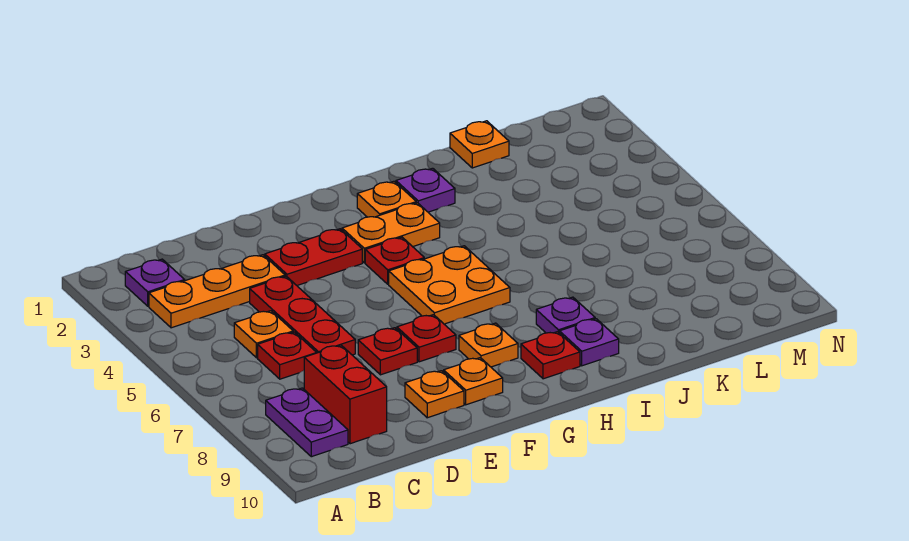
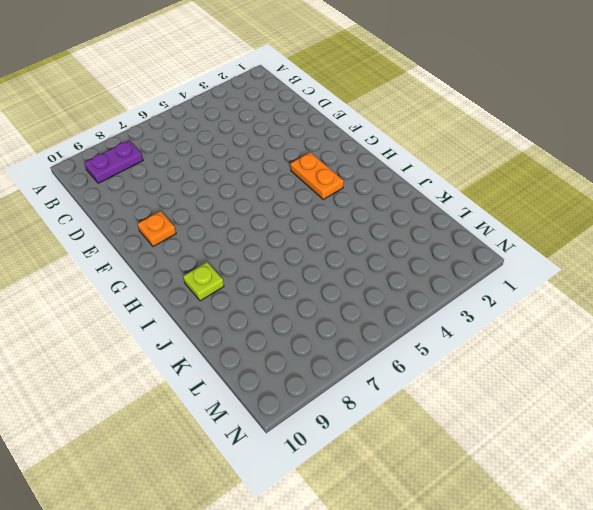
lime 1x1 plate [183,262,224,301] -> purple 1x1 plate [560,319,619,366]
none -> purple 1x1 plate [125,259,185,306]
none -> orange 1x3 plate [149,255,285,328]
none -> orange 1x1 plate [234,311,293,358]

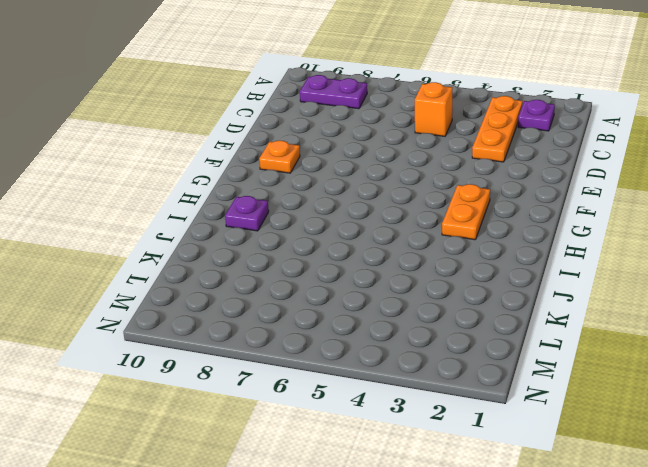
orange 1x1 brick [415,82,452,136] -> orange 1x1 plate [234,311,293,358]
none -> red 1x1 plate [258,332,316,379]
none -> red 1x2 brick [304,345,387,444]
none -> red 1x3 plate [250,276,355,355]

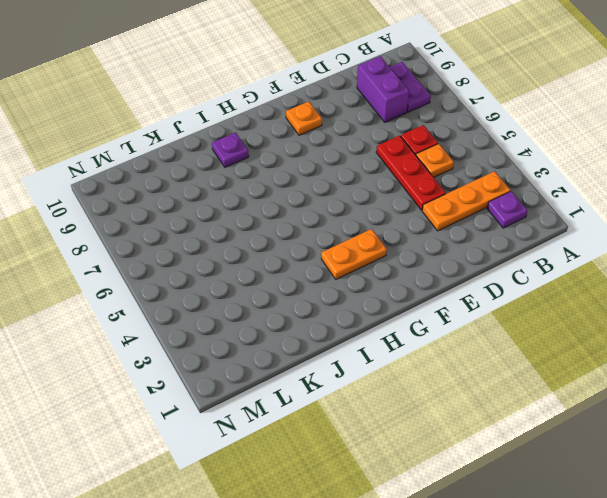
purple 1x2 brick [357,56,409,122] -> red 1x2 brick [304,345,387,444]
none -> red 1x2 plate [265,229,362,285]
none -> red 1x1 plate [358,328,417,375]
none -> orange 1x1 plate [405,371,464,418]

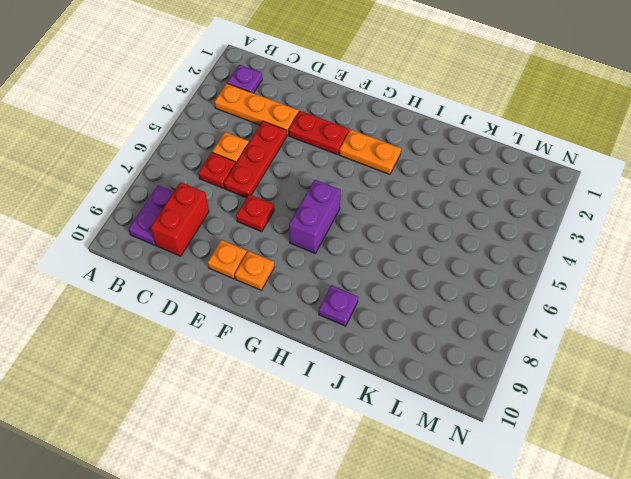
purple 1x2 brick [289,180,341,253] -> orange 2x2 plate [389,246,510,324]
none -> red 1x1 plate [397,315,456,362]
none -> red 1x1 plate [365,237,424,284]
none -> orange 1x1 plate [459,323,518,367]

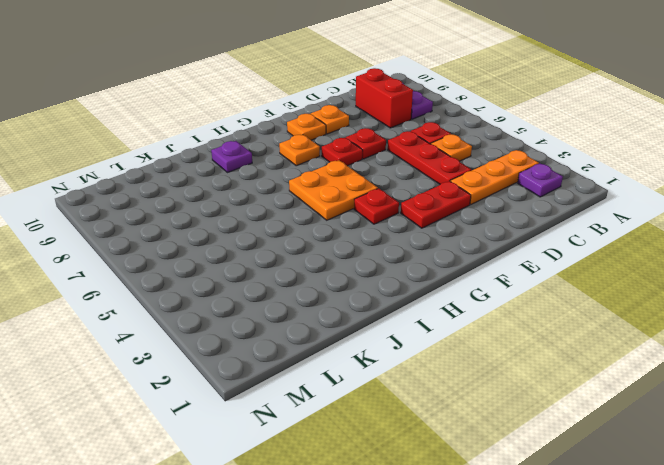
none -> orange 1x2 plate [342,203,440,263]
none -> orange 1x1 plate [357,181,416,217]
none -> red 1x1 plate [521,332,580,379]

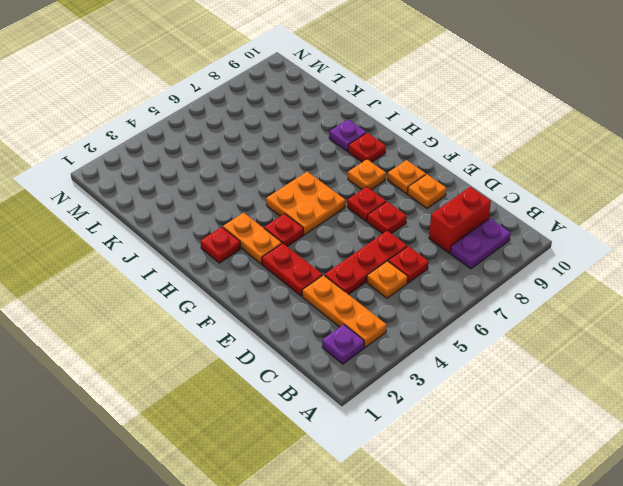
red 1x1 plate [201,227,241,263] -> orange 1x1 plate [357,181,416,217]
none -> purple 1x1 plate [396,168,455,212]
none -> purple 1x1 plate [536,297,595,333]
none -> orange 1x1 plate [450,121,509,168]

